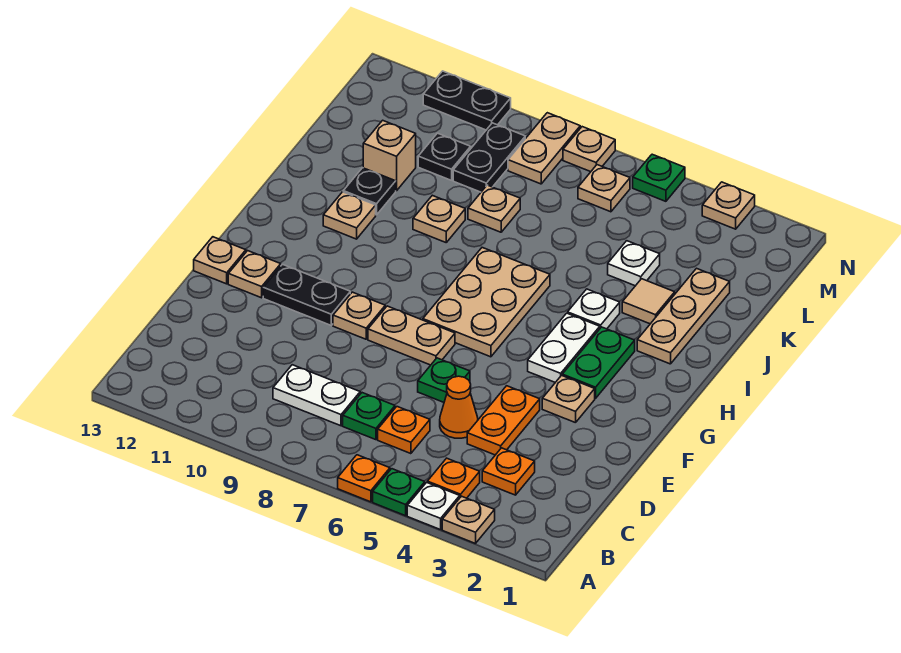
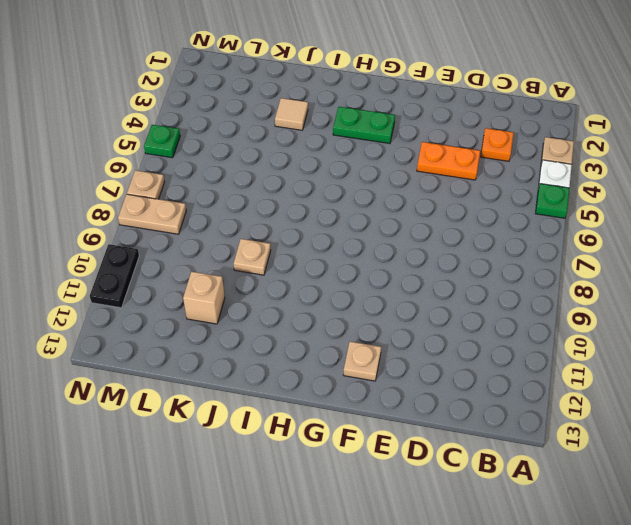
none -> orange 1x1 plate [338,455,390,502]
none -> orange 1x1 plate [427,458,480,498]
none -> orange 1x1 plate [378,407,430,454]
none -> green 1x1 plate [343,393,395,440]

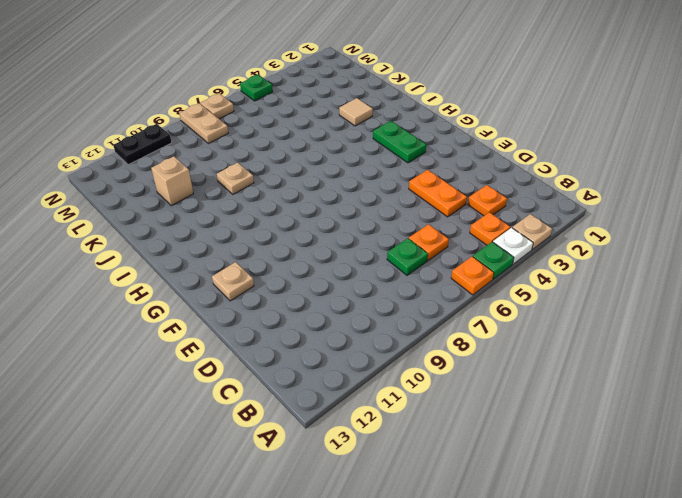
none -> white 1x2 plate [273,365,360,426]
none -> orange 1x1 cone [440,376,478,438]
none -> green 1x1 plate [418,358,470,402]
none -> tan 1x1 plate [542,375,595,423]

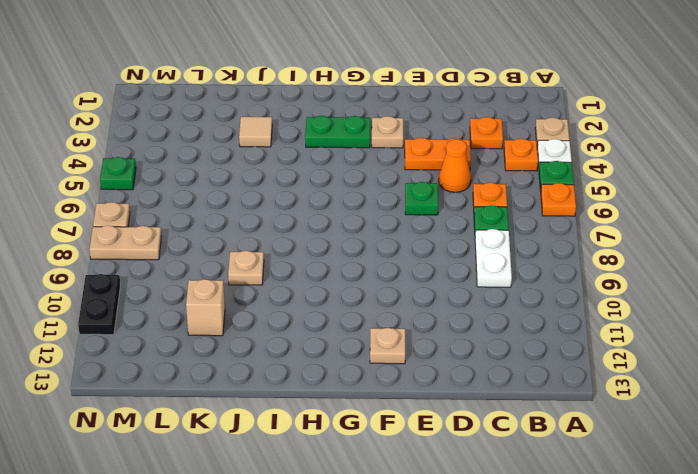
none -> tan 1x2 plate [368,306,455,365]
none -> tan 1x1 plate [333,292,385,339]
none -> black 1x2 plate [263,265,350,325]
none -> tan 1x1 plate [194,237,246,284]

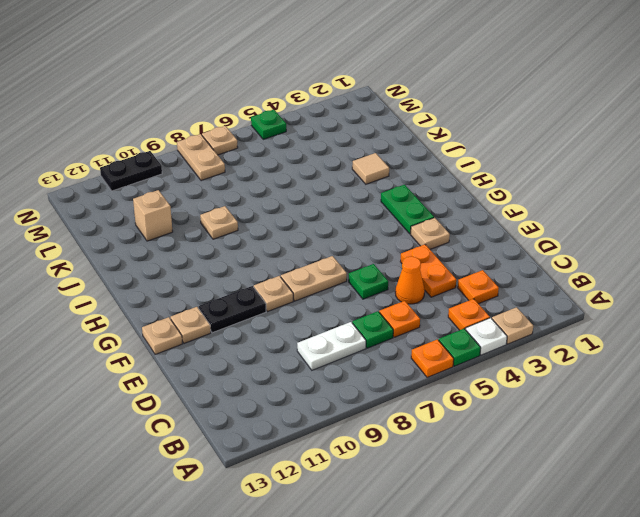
none -> white 1x2 plate [528,313,600,382]
none -> tan 2x3 plate [423,248,550,357]
none -> tan 1x3 plate [637,268,730,364]
none -> white 1x1 plate [568,289,620,329]

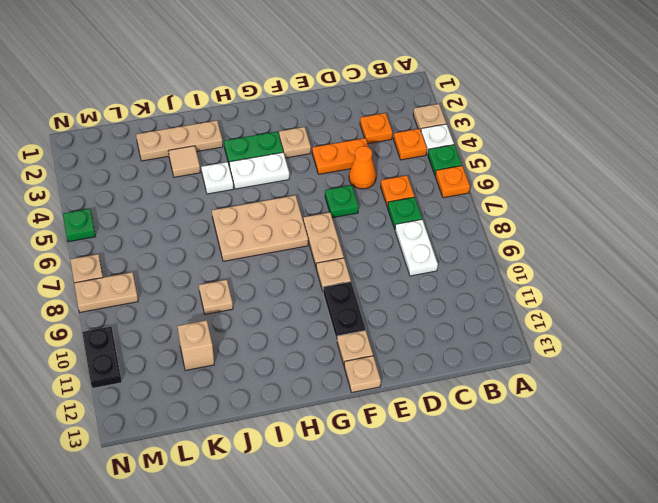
none -> tan 1x1 plate [323,192,376,239]
none -> black 1x1 plate [343,168,396,215]
none -> white 1x1 plate [608,241,660,286]
none -> tan 1x1 plate [468,185,520,232]

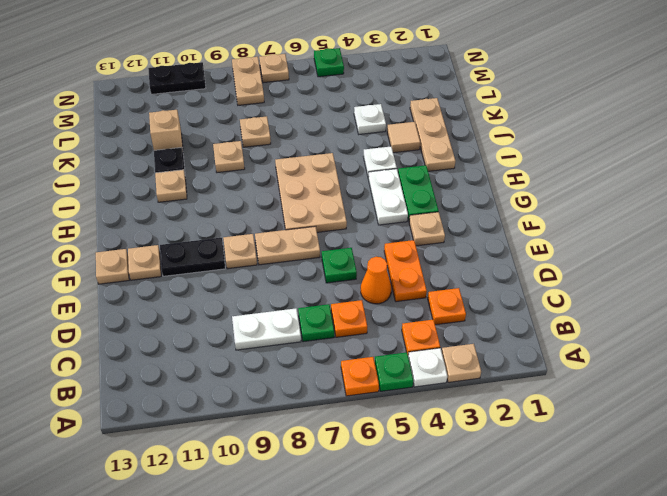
none -> black 1x2 plate [453,123,525,192]
none -> black 1x1 plate [418,133,471,180]
none -> tan 1x1 plate [578,165,630,212]
none -> tan 1x1 plate [702,182,755,229]

